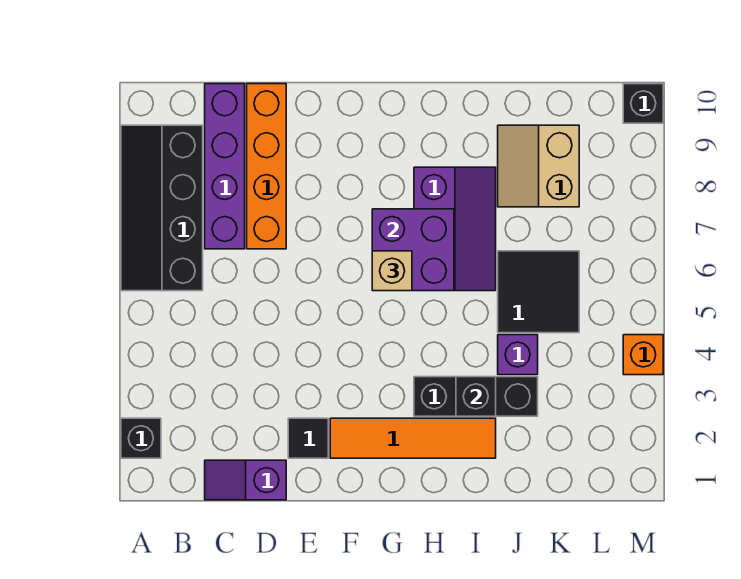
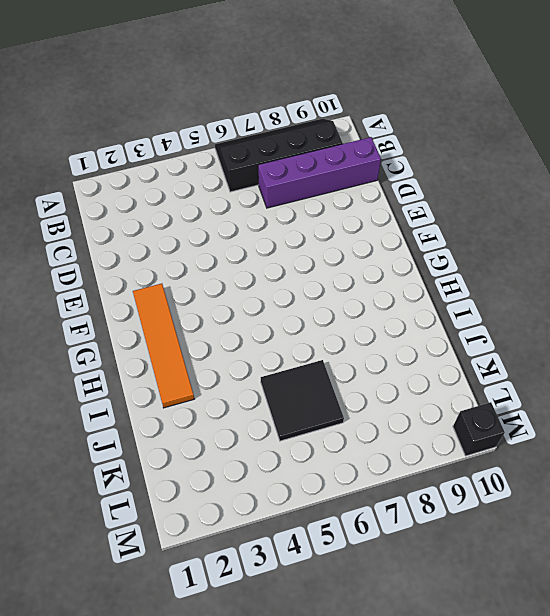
none -> black 1x1 brick [121,418,161,458]
none -> purple 1x2 slope [205,460,286,500]
none -> orange 1x4 brick [247,84,286,249]

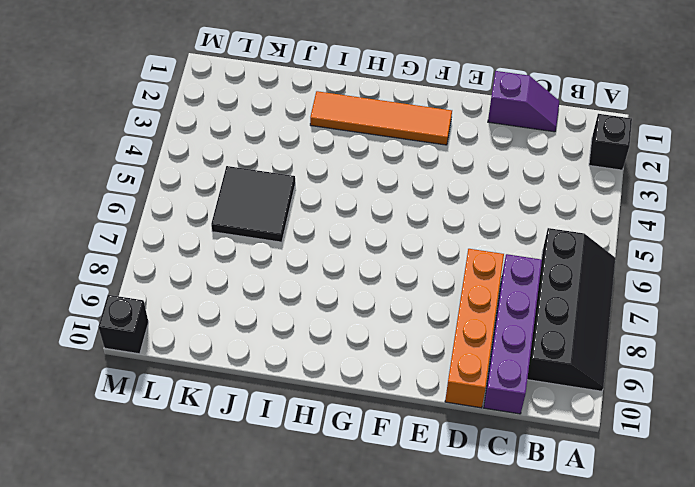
none -> black 1x1 tile [288,418,328,458]
none -> black 1x3 brick [414,377,538,416]
none -> purple 2x3 slope [414,167,496,291]

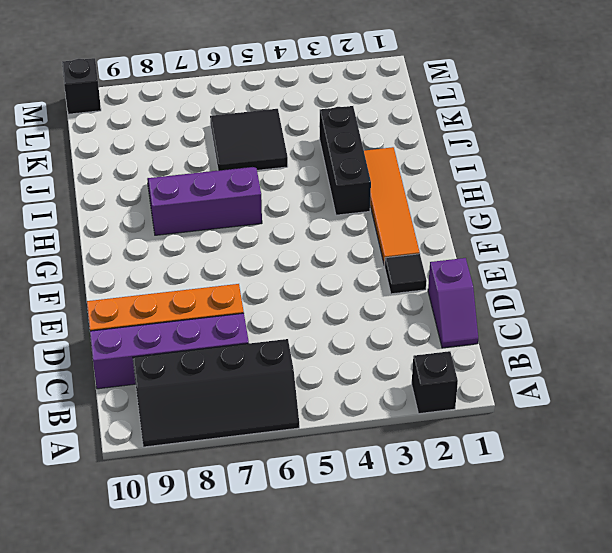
none -> purple 1x1 brick [498,335,538,375]
none -> tan 2x2 slope [498,125,579,207]
none -> orange 1x1 brick [623,335,663,375]

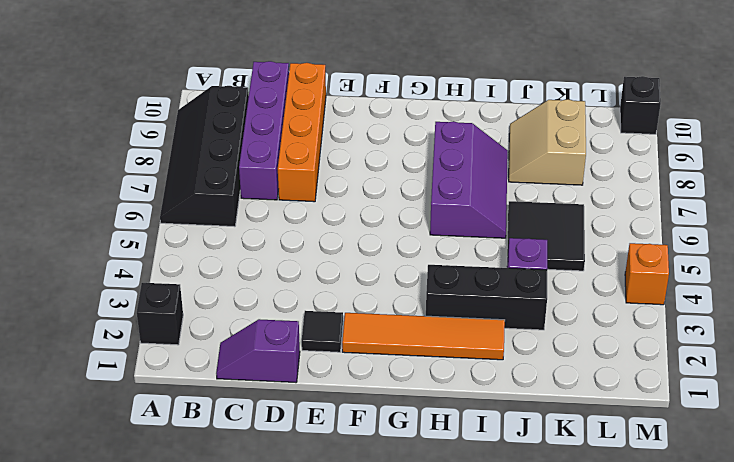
none -> purple 2x2 brick [372,209,454,291]
none -> black 1x1 brick [456,377,496,416]
none -> tan 1x1 brick [372,251,412,291]

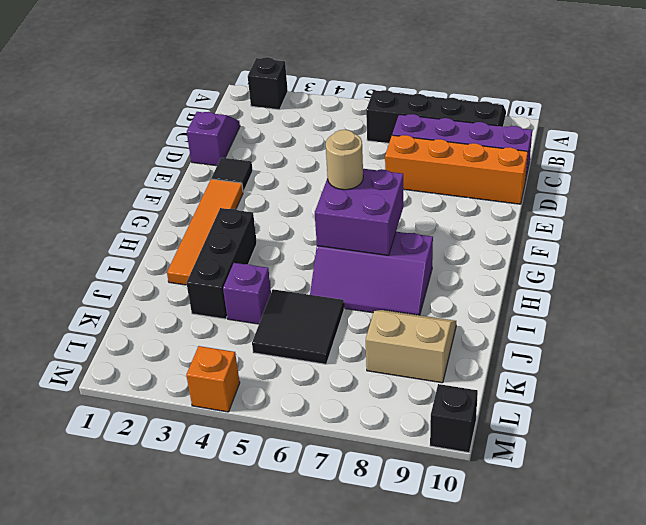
tan 1x1 round brick [326,130,363,190] -> tan 1x1 brick [372,251,412,291]
none -> black 1x1 brick [456,377,496,416]

